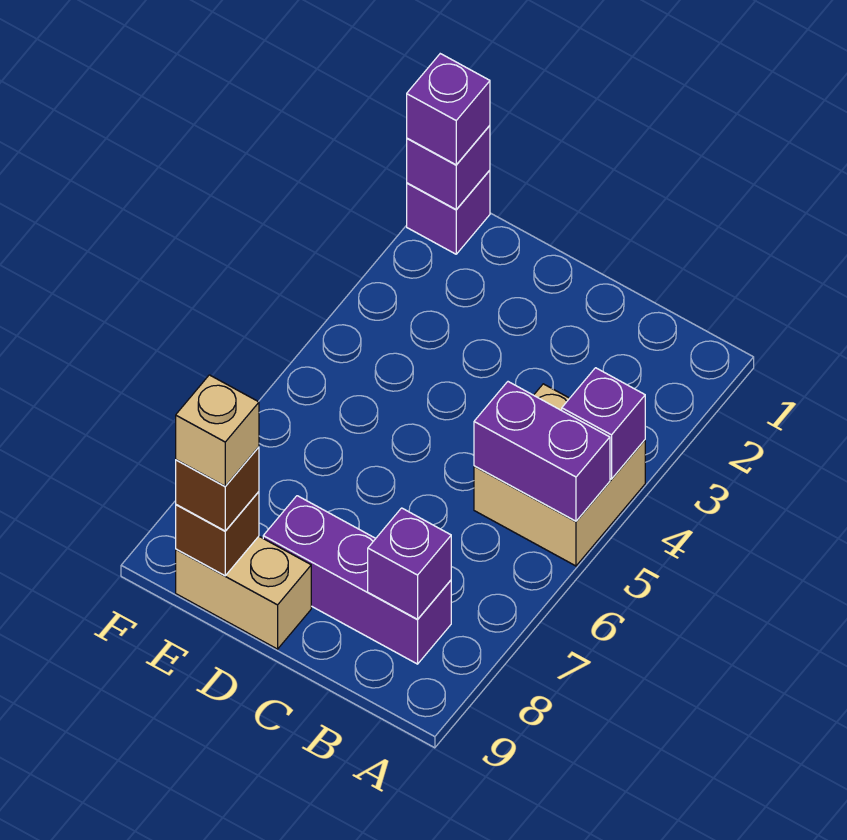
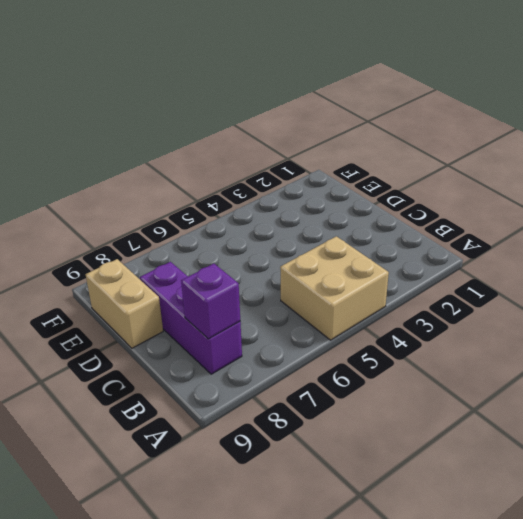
none -> purple 1x1 brick [407,170,490,254]
none -> purple 1x1 brick [562,368,645,479]
none -> purple 1x2 brick [474,382,610,521]

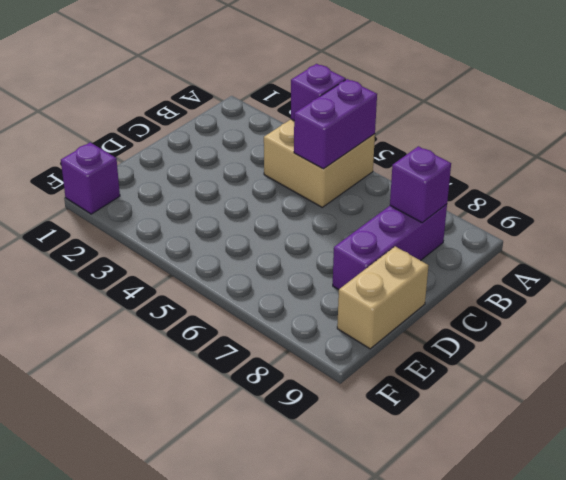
none -> brown 1x1 brick [176,492,259,576]
none -> purple 1x1 brick [407,126,490,210]
none -> brown 1x1 brick [176,447,259,531]

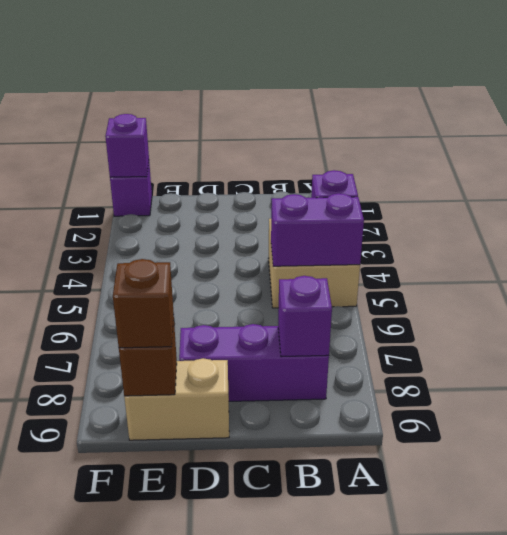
none -> purple 1x1 brick [407,54,490,165]
none -> tan 1x1 brick [176,375,259,486]

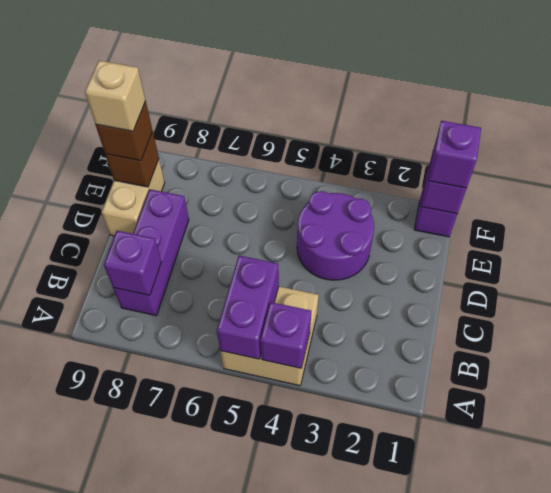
purple 2x2 round brick [297,191,374,280] -> none

